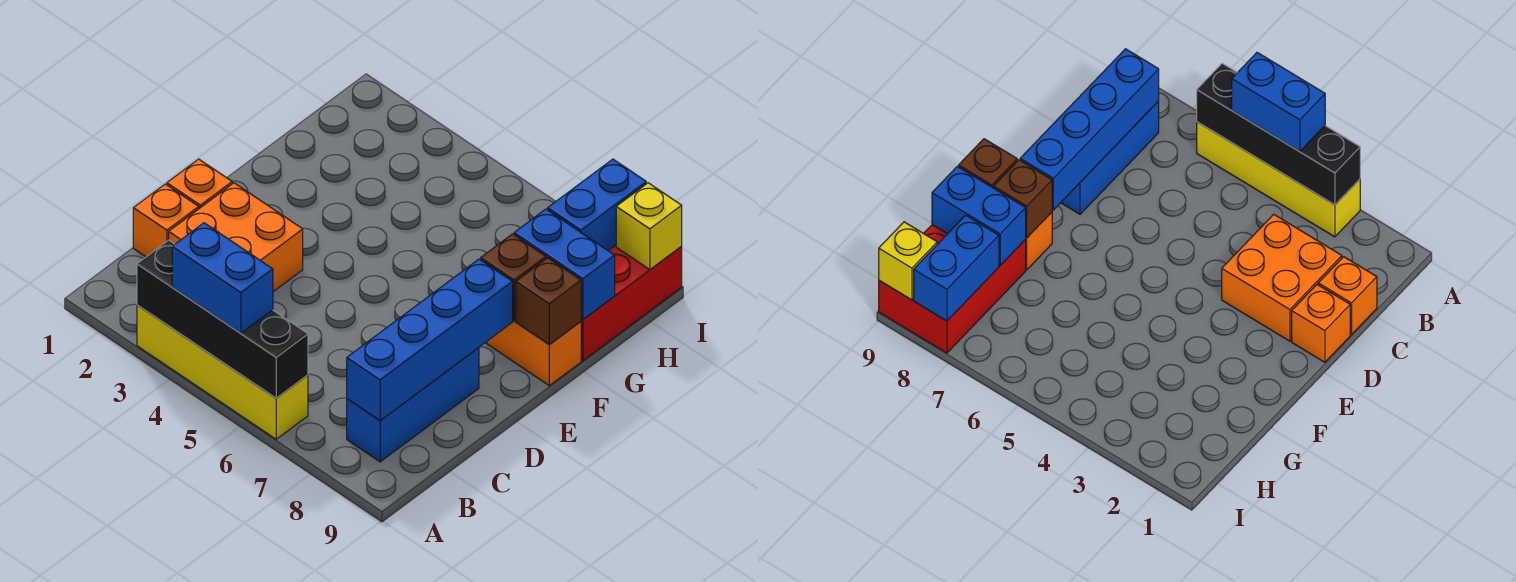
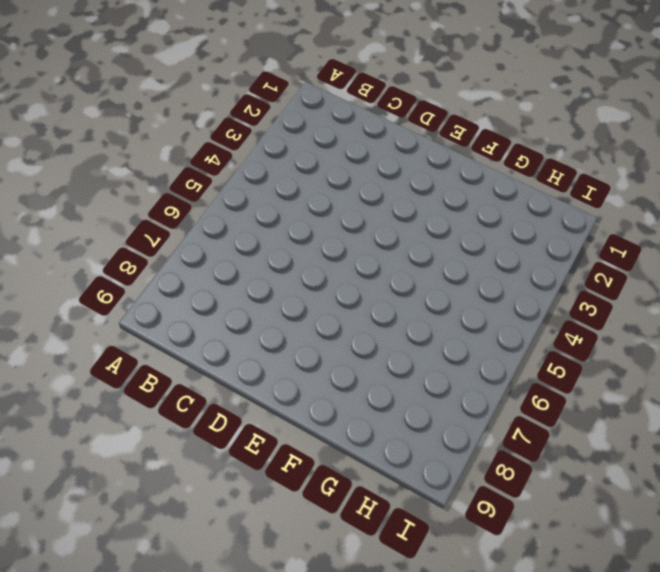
none -> yellow 1x4 brick [137,305,308,439]
none -> blue 1x3 brick [347,348,479,462]
none -> orange 1x1 brick [133,184,199,257]

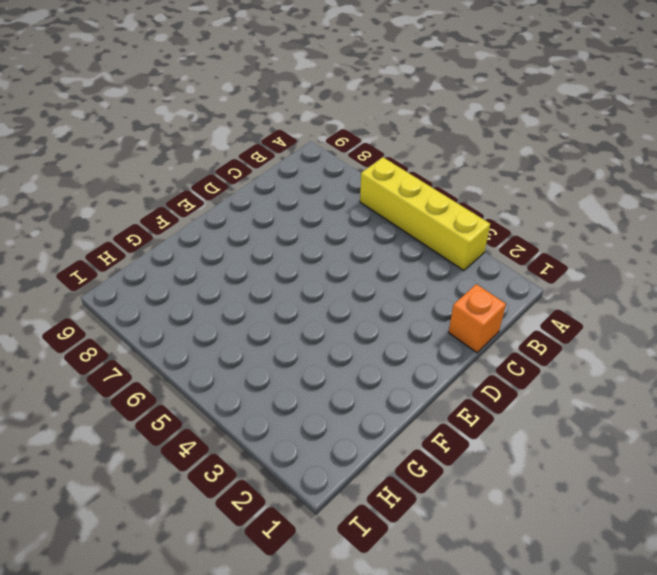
none -> blue 1x3 brick [347,348,479,462]
none -> orange 2x2 brick [169,183,303,292]
none -> orange 1x1 brick [167,159,232,208]

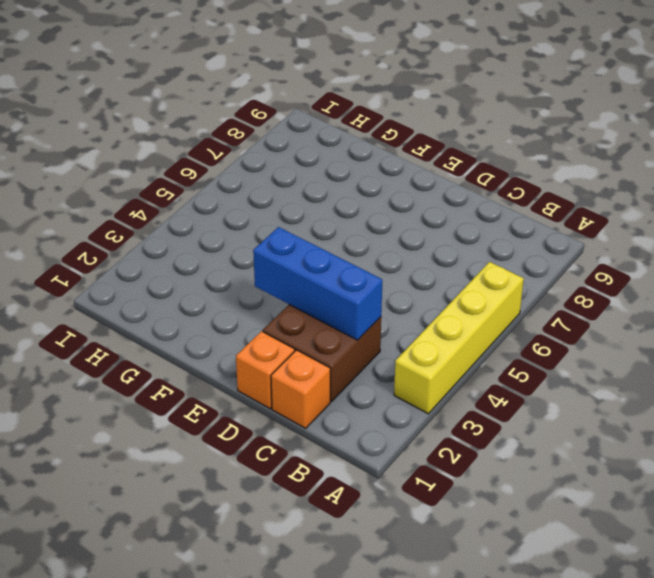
brown 2x2 brick [263,305,381,402] -> orange 2x2 brick [169,183,303,292]
blue 1x3 brick [253,227,382,340] -> blue 1x3 brick moved to [347,348,479,462]
none -> orange 1x2 brick [485,320,581,386]
none -> red 2x3 brick [581,245,682,361]
none -> black 1x4 brick [137,240,308,398]

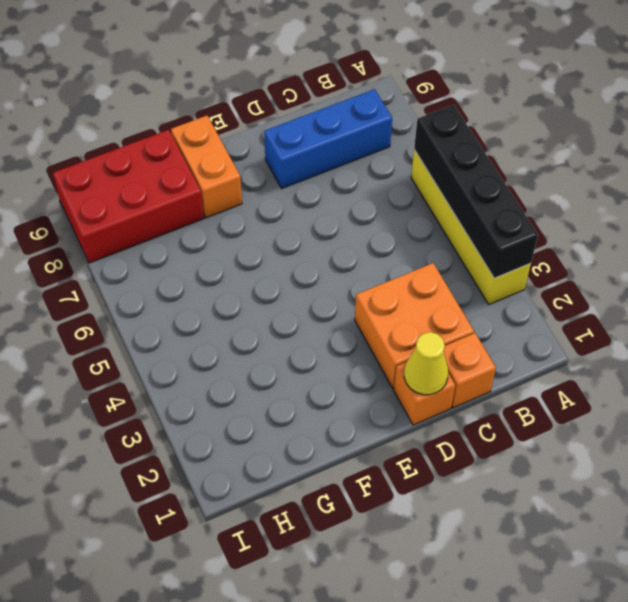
yellow 1x1 cone [404,332,448,395] -> none
none -> blue 1x4 brick [347,259,513,421]
none -> brown 1x1 brick [481,234,546,321]
none -> brown 1x1 brick [516,258,581,345]

